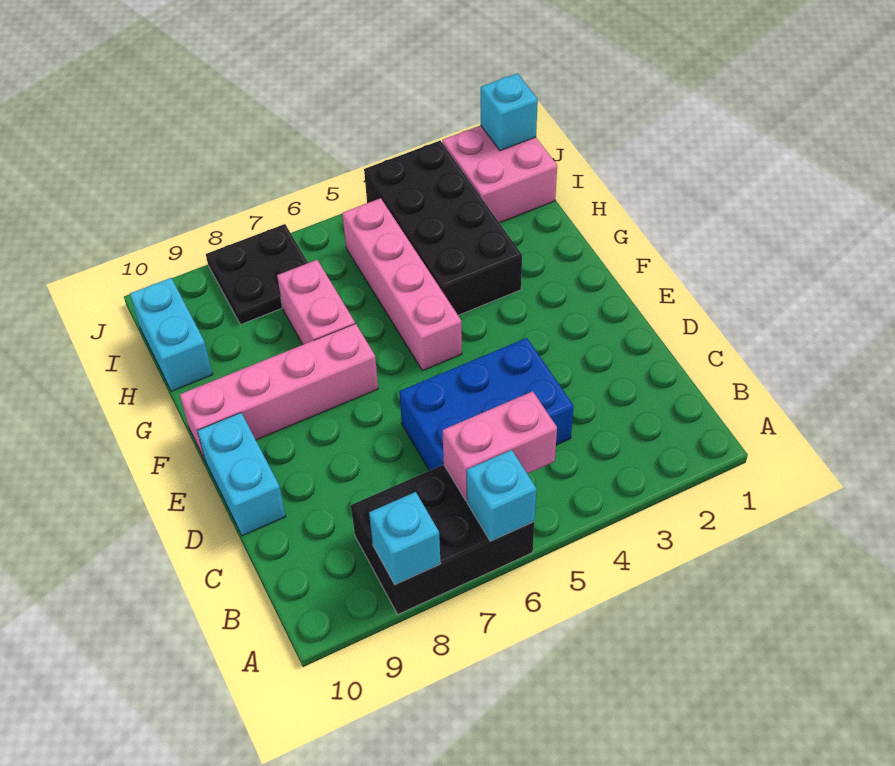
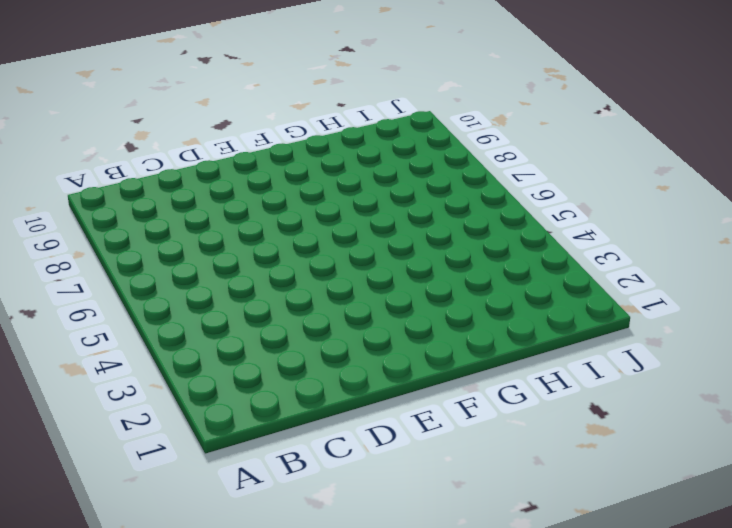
none -> black 2x3 brick [351,465,534,614]
none -> blue 2x3 brick [399,338,574,471]
none -> cyan 1x2 brick [197,413,286,536]

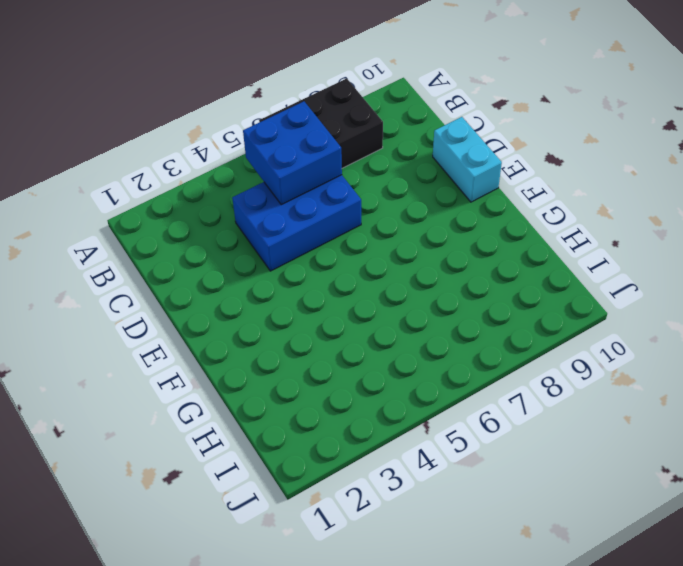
blue 2x2 brick [243,101,342,205] -> pink 1x2 brick [442,391,557,501]
none -> pink 1x4 brick [342,198,462,371]
none -> pink 1x4 brick [180,324,378,459]
none -> black 2x4 brick [364,141,522,315]

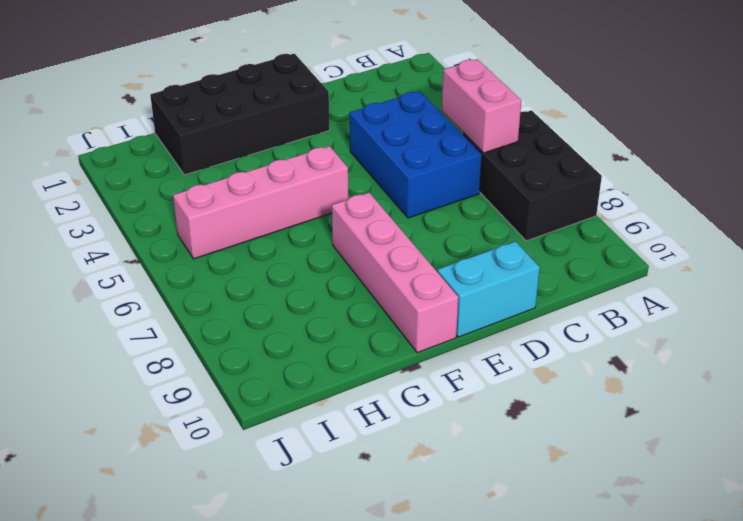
black 2x4 brick [150,54,330,175] -> black 2x4 brick moved to [364,141,522,315]
none -> pink 1x2 brick [277,260,355,345]
none -> cyan 1x2 brick [130,278,213,391]
none -> pink 2x2 brick [442,125,557,223]

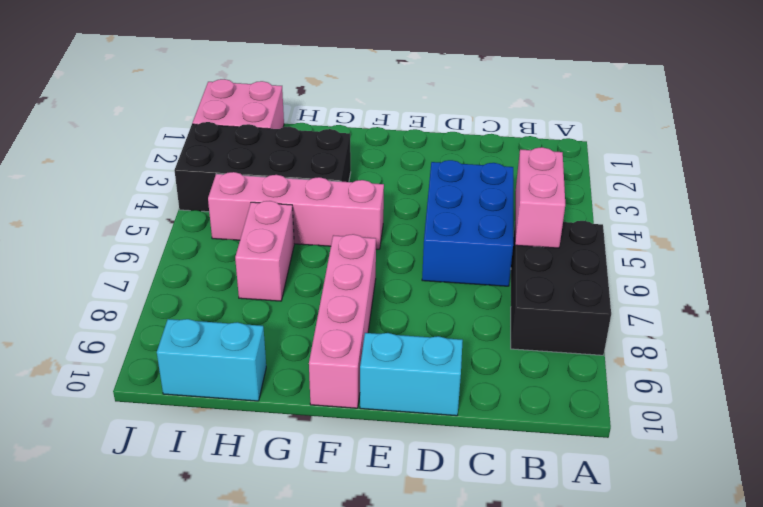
pink 1x2 brick [235,201,294,301] -> pink 1x2 brick turned to [277,260,355,345]
none -> black 2x2 plate [206,224,308,325]
none -> cyan 1x1 brick [467,450,536,541]
none -> cyan 1x1 brick [369,492,441,585]

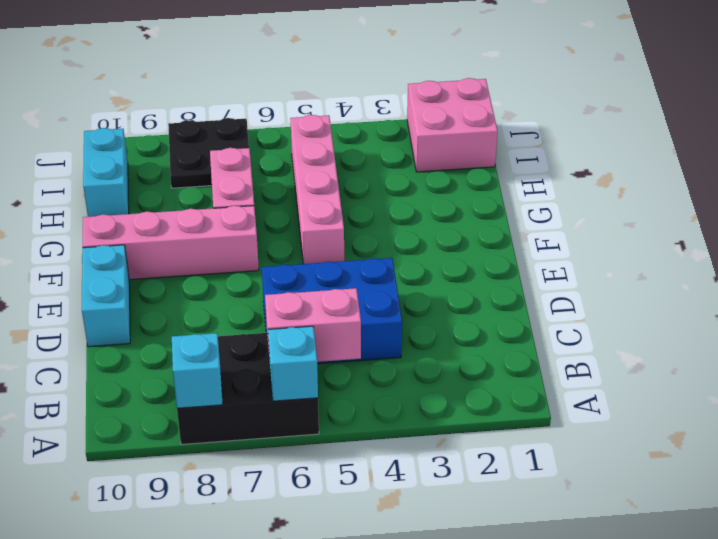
none -> black 2x4 brick [364,141,522,315]
none -> cyan 1x1 brick [481,73,538,151]

